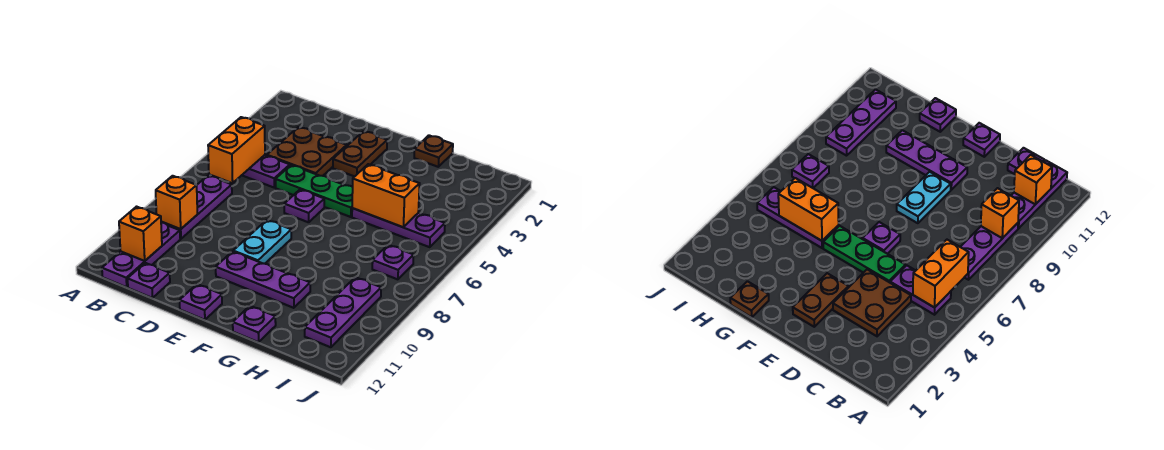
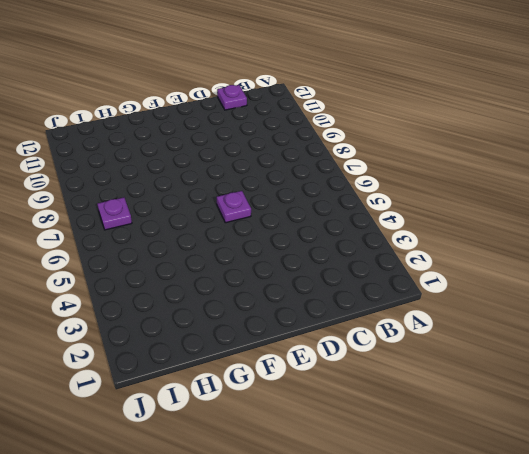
none -> purple 1x2 plate [242,155,290,187]
none -> purple 1x3 plate [162,175,232,239]
none -> purple 1x3 plate [102,222,180,287]

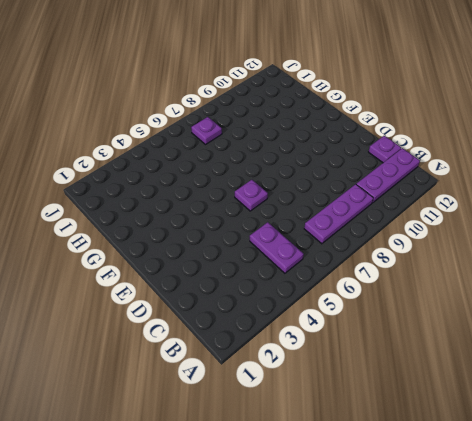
none -> brown 2x2 plate [267,127,347,176]
none -> green 1x3 plate [276,165,353,217]
none -> brown 1x2 plate [333,131,387,177]

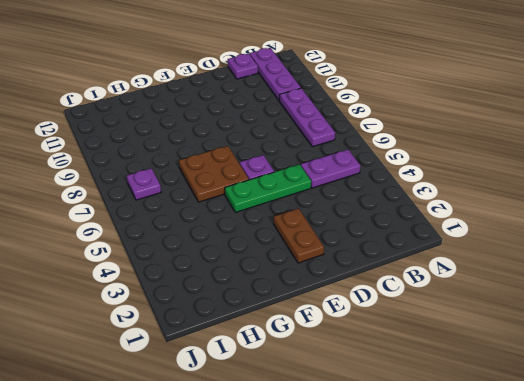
brown 2x2 plate [179,146,249,202] -> brown 2x2 plate moved to [267,127,347,176]
none -> cyan 1x2 plate [233,220,291,264]
none -> purple 1x3 plate [216,251,310,308]
none -> purple 1x1 plate [180,284,222,320]

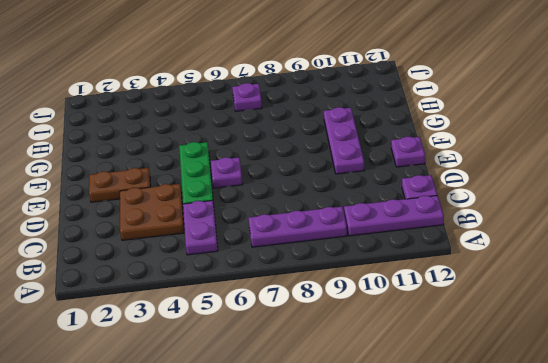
none -> cyan 1x2 plate [233,220,291,264]
none -> brown 1x1 plate [414,135,453,167]
none -> purple 1x3 plate [352,208,445,247]

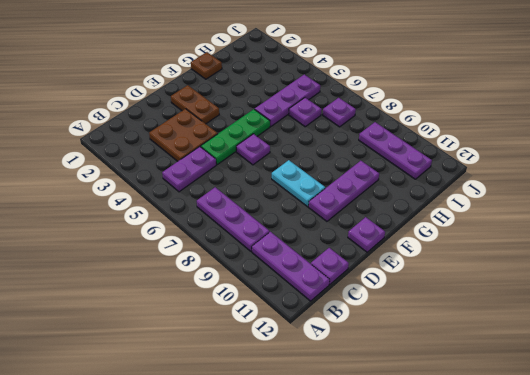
purple 1x1 plate [289,98,321,127] -> purple 1x1 plate moved to [233,306,276,342]
none -> orange 1x2 brick [208,117,265,183]
none -> orange 1x1 brick [156,176,197,229]
none -> orange 1x1 brick [119,207,162,261]

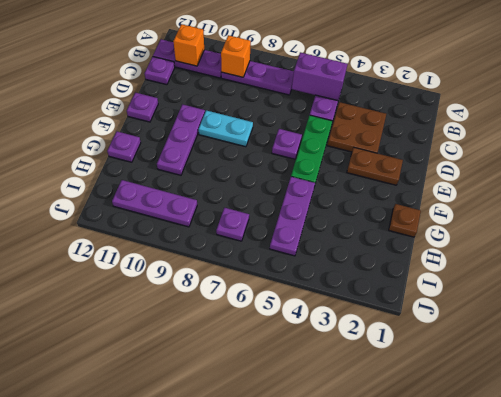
purple 1x2 brick [292,52,348,100] -> orange 1x2 brick [208,117,265,183]
none -> orange 1x2 brick [352,164,420,227]

